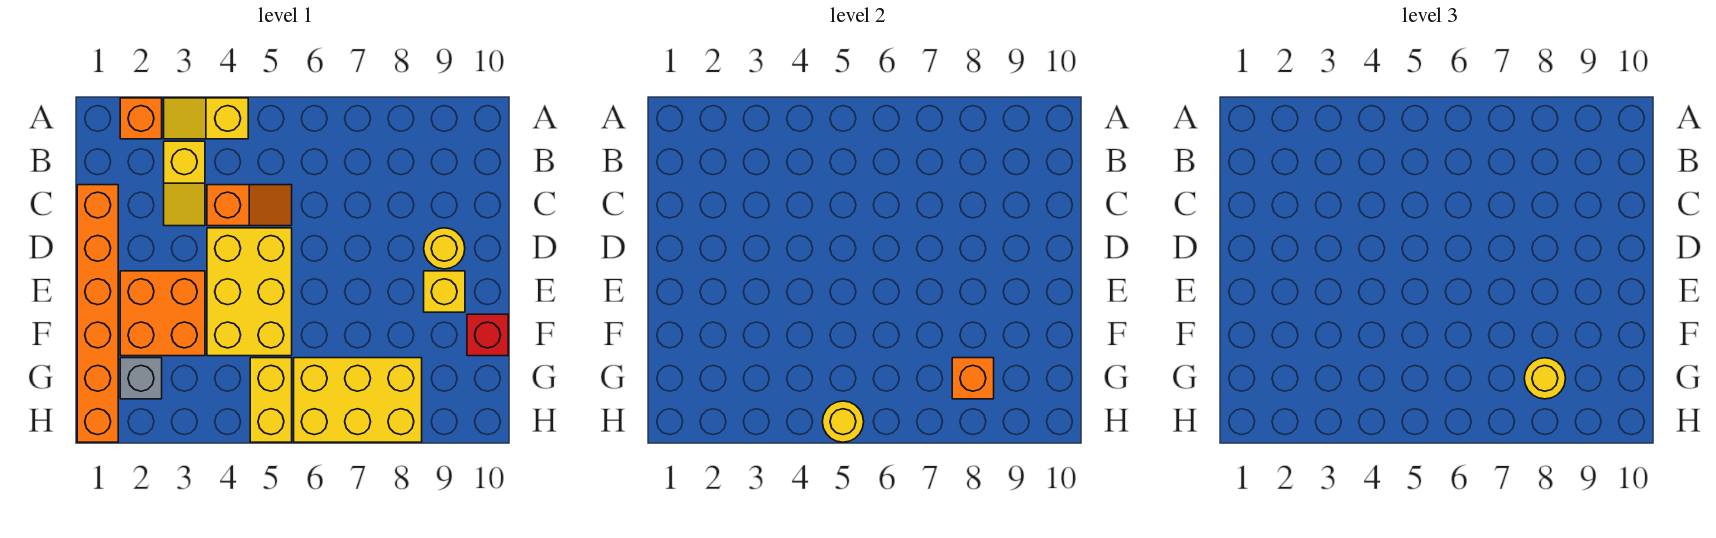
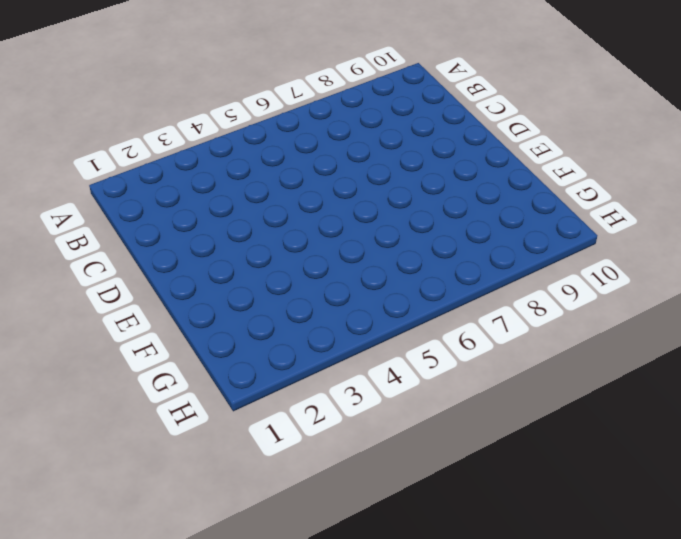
none -> orange 1x1 brick [120,98,162,139]
none -> yellow 1x2 slope [164,98,248,139]
none -> yellow 1x2 slope [164,141,205,226]

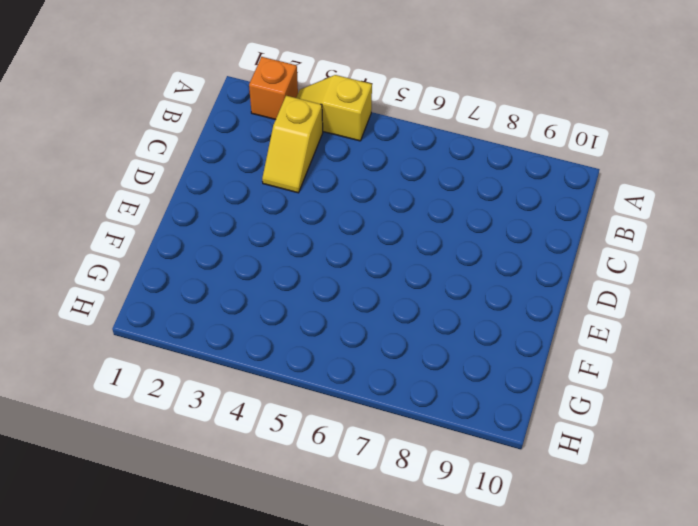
none -> orange 1x6 brick [77,185,118,442]
none -> orange 1x2 slope [207,185,292,226]
none -> yellow 2x3 brick [207,228,292,356]

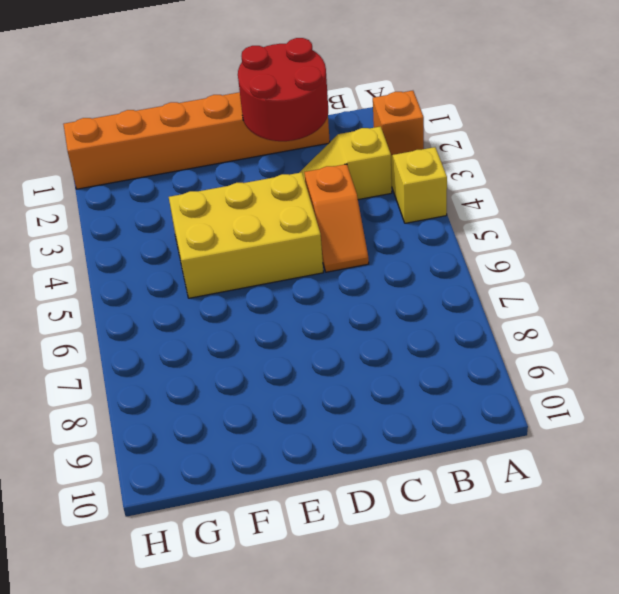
red 2x2 round brick [238,38,328,141] -> none
none -> yellow 1x1 round brick [424,228,465,269]
none -> orange 2x2 brick [120,271,205,356]
none -> yellow 1x1 brick [424,271,465,312]

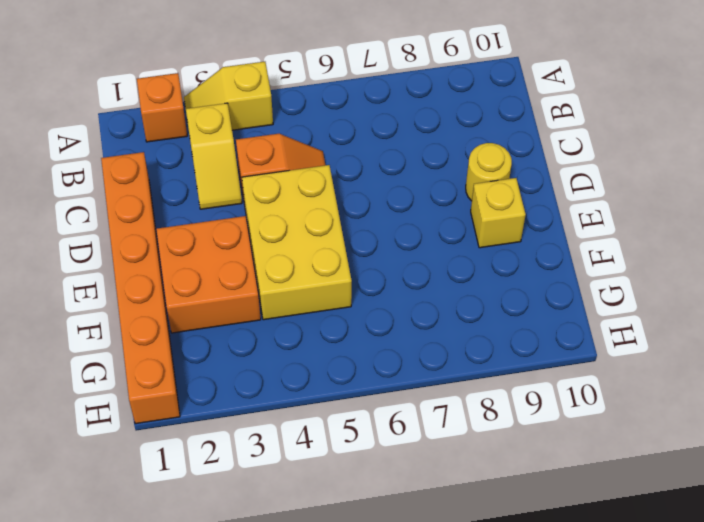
none -> red 1x1 brick [467,314,508,356]
none -> grey 1x1 brick [120,358,162,399]
none -> yellow 1x2 brick [250,358,292,442]

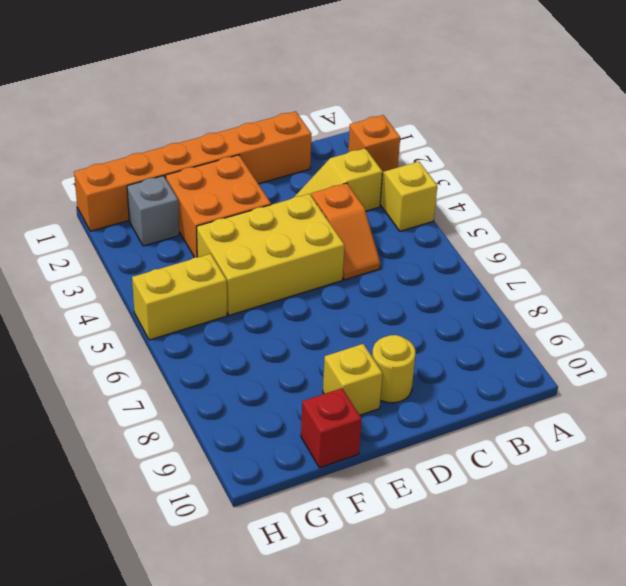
none -> yellow 2x3 brick [294,358,422,442]
none -> orange 1x1 brick [952,358,994,399]
none -> yellow 1x1 round brick [822,401,864,442]

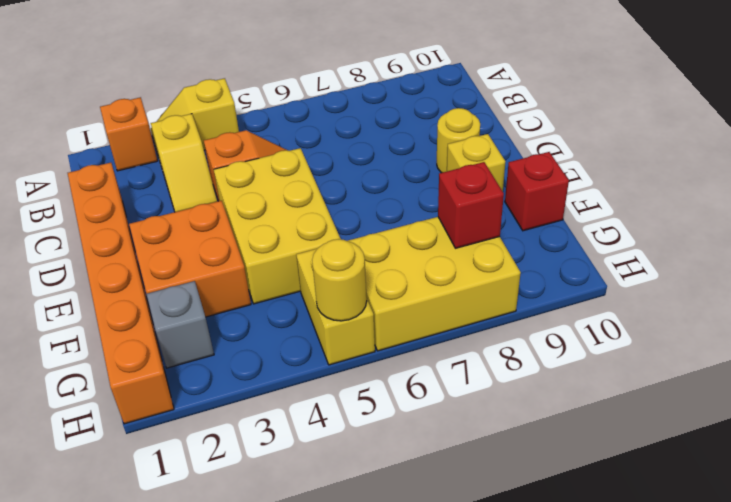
red 1x1 brick [438,162,504,248] -> orange 1x1 brick [952,358,994,399]
none -> yellow 1x1 round brick [1524,358,1566,399]

